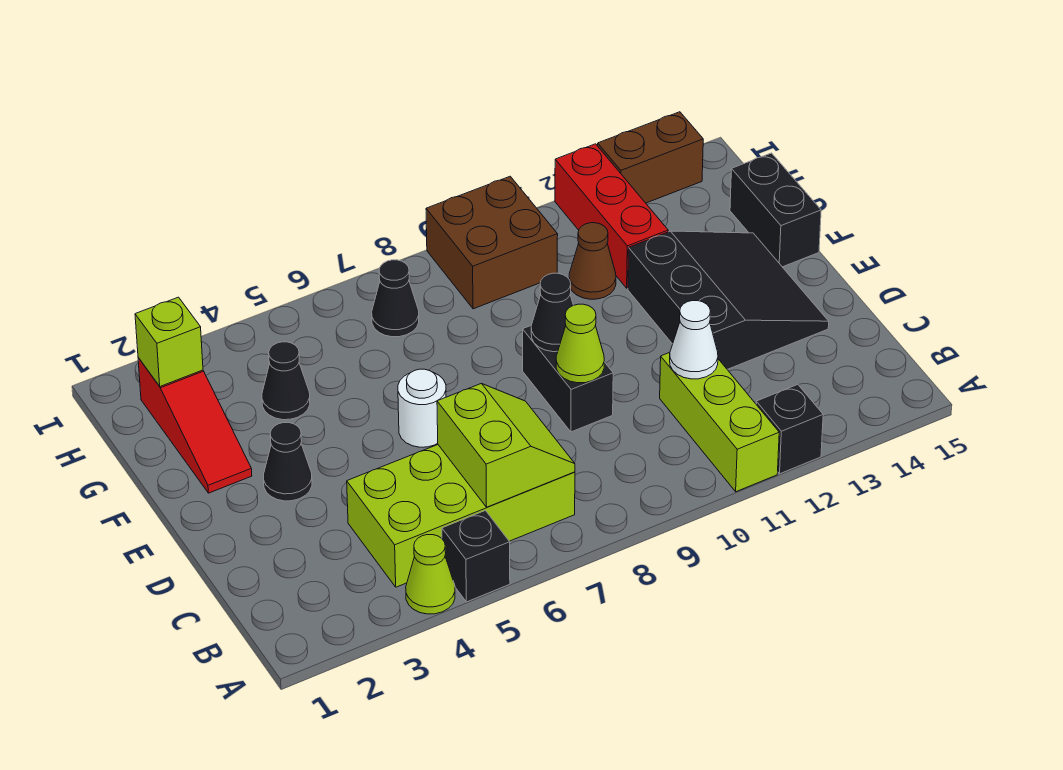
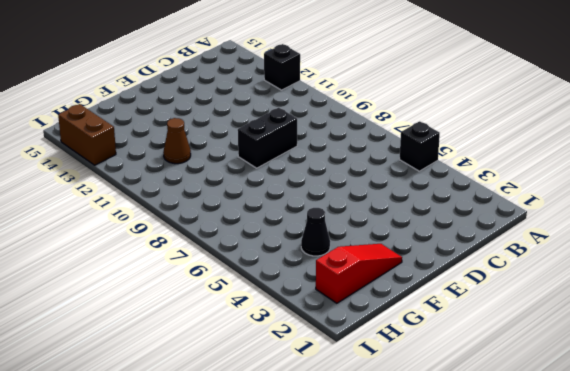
none -> lime 1x1 cone [406,535,455,614]
none -> lime 1x3 brick [660,352,779,492]
none -> lime 2x4 brick [347,445,575,587]

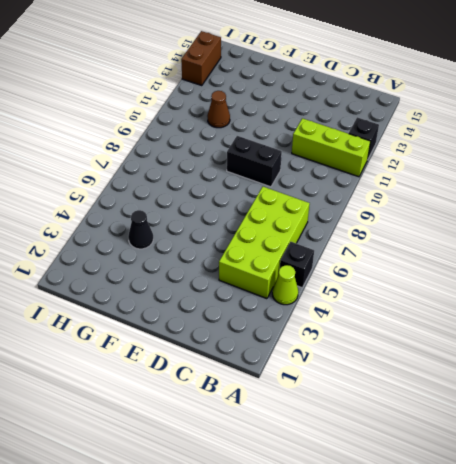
none -> black 3x3 slope [628,231,829,369]
none -> black 1x1 cone [264,423,312,501]
none -> white 1x1 round brick [398,369,446,447]

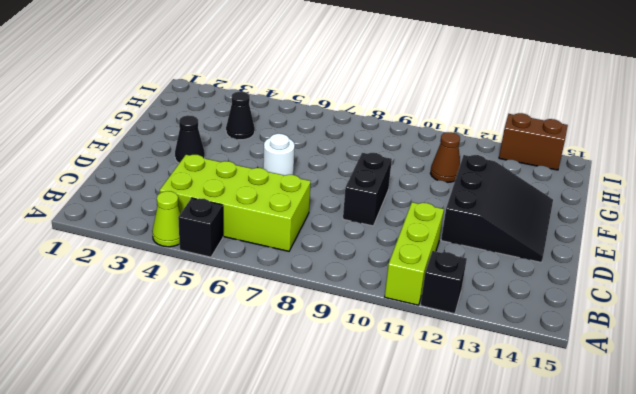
none -> red 1x3 slope [138,358,252,493]
none -> black 1x2 brick [730,153,821,267]
none -> red 1x3 brick [555,144,668,288]

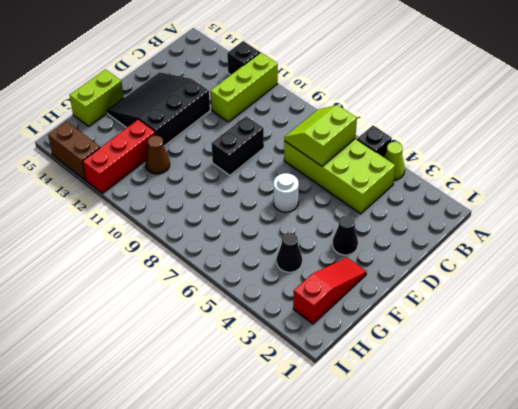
lime 1x2 brick [70,69,124,126] -> black 1x2 brick [730,153,821,267]
none -> black 1x1 cone [372,260,419,337]
none -> brown 2x2 brick [426,176,558,309]
none -> white 1x1 cone [670,301,718,379]

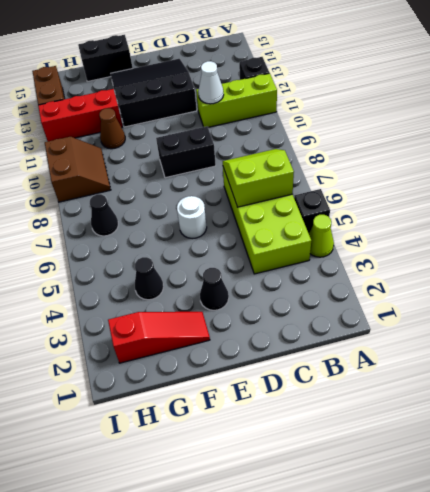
brown 2x2 slope [45,137,111,202] -> brown 2x2 brick [426,176,558,309]
none -> lime 1x1 cone [556,304,604,383]
none -> black 1x1 cone [531,273,573,352]
none -> lime 1x1 brick [135,297,203,386]

